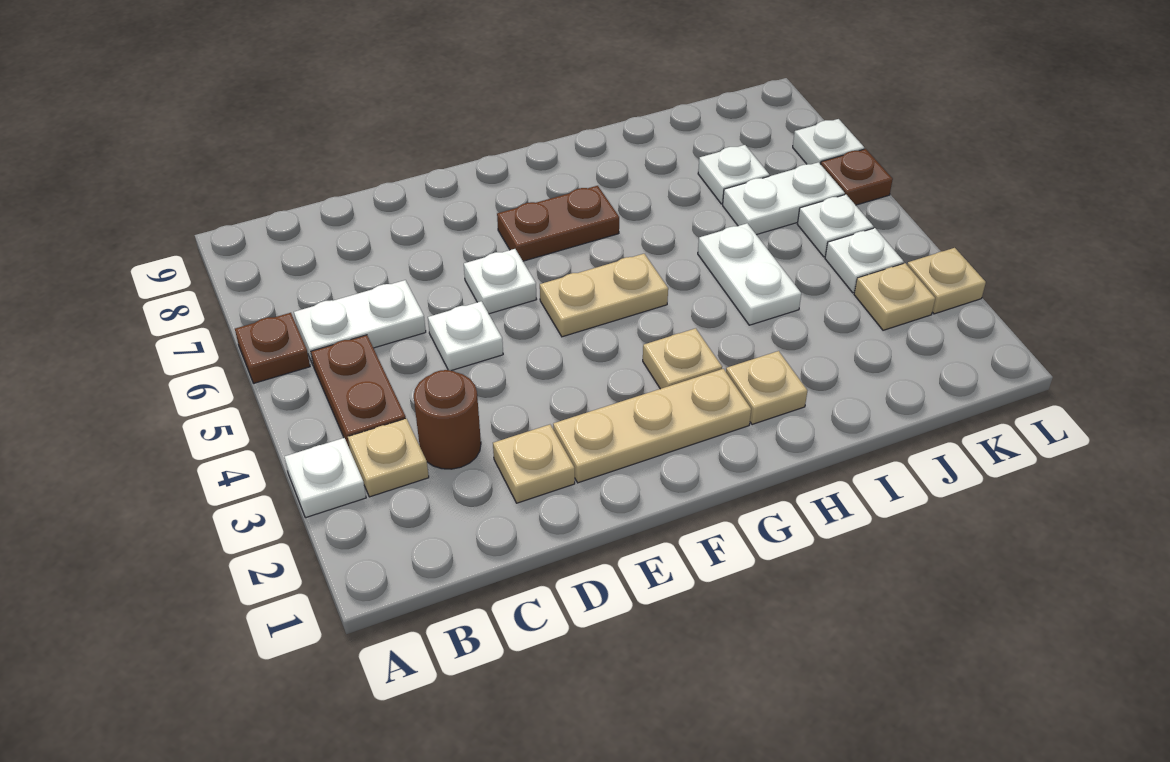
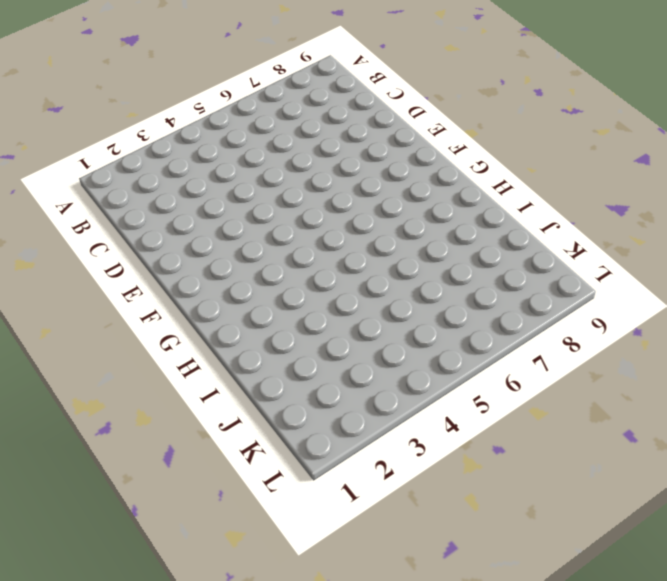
none -> white 1x1 plate [285,438,366,518]
none -> brown 1x1 plate [235,313,310,383]
none -> tan 1x1 plate [348,419,429,497]

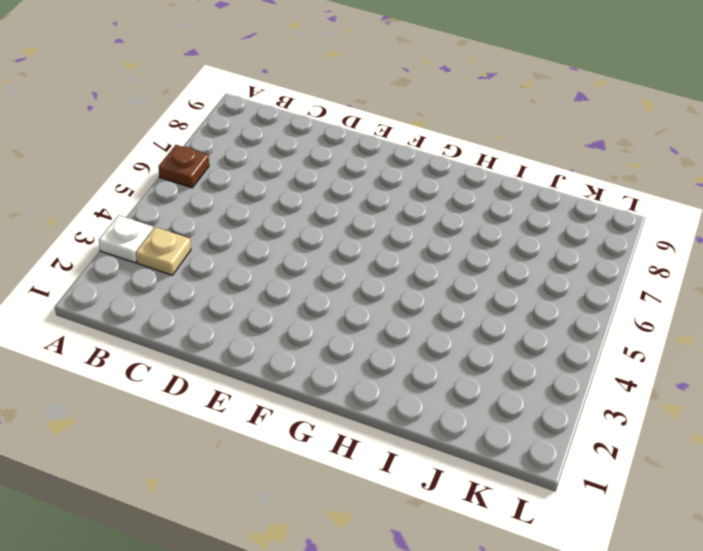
none -> brown 1x2 plate [311,335,406,449]
none -> white 1x2 plate [294,280,426,364]
none -> brown 1x1 round brick [414,370,481,469]

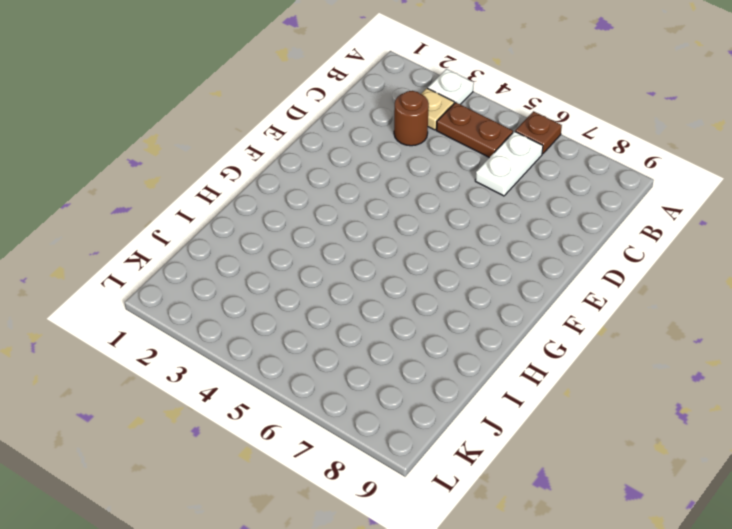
none -> tan 1x1 plate [493,425,575,503]
none -> white 1x1 plate [428,301,503,371]
none -> tan 1x3 plate [553,369,751,483]

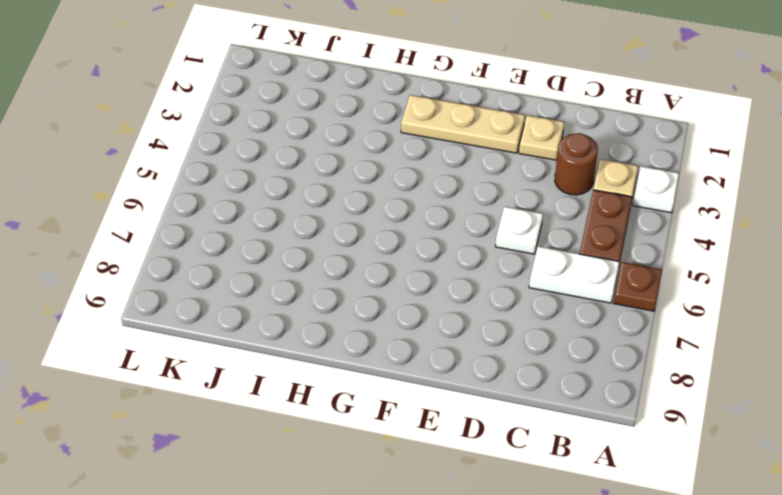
none -> white 1x1 plate [464,249,537,314]
none -> tan 1x2 plate [540,254,668,337]
none -> brown 1x2 plate [497,186,619,261]

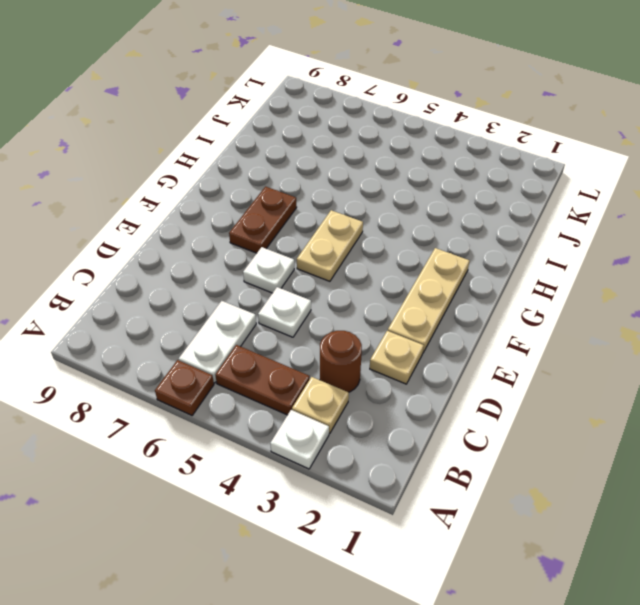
none -> tan 1x1 plate [643,328,722,389]
none -> tan 1x1 plate [726,351,807,425]
none -> white 1x2 plate [698,223,801,325]

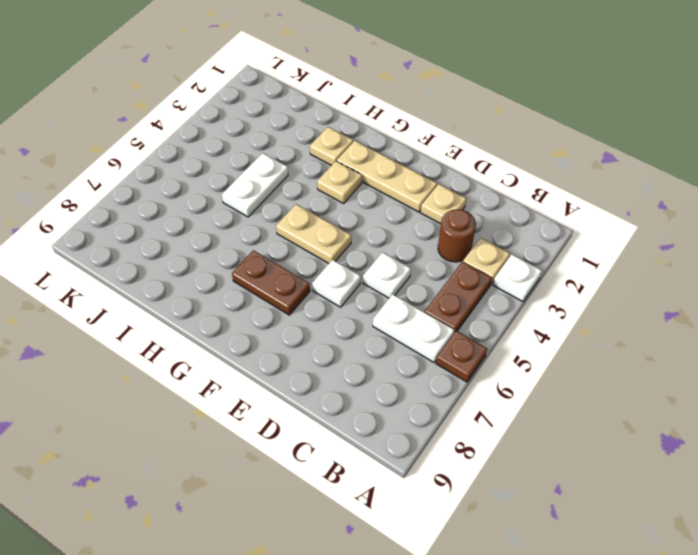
none -> white 1x2 plate [723,162,845,235]
none -> white 1x1 plate [698,145,769,204]
none -> tan 1x1 plate [854,263,935,330]

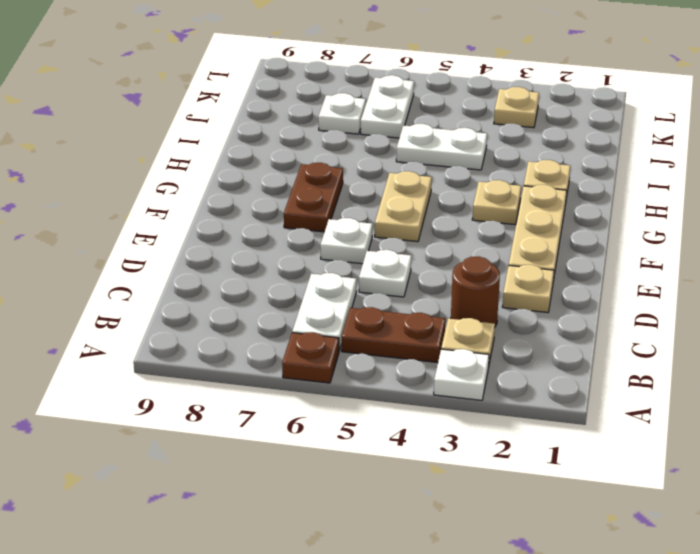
none -> white 1x1 plate [825,228,904,293]
none -> white 1x1 plate [797,194,873,257]
none -> tan 1x1 plate [907,248,986,314]

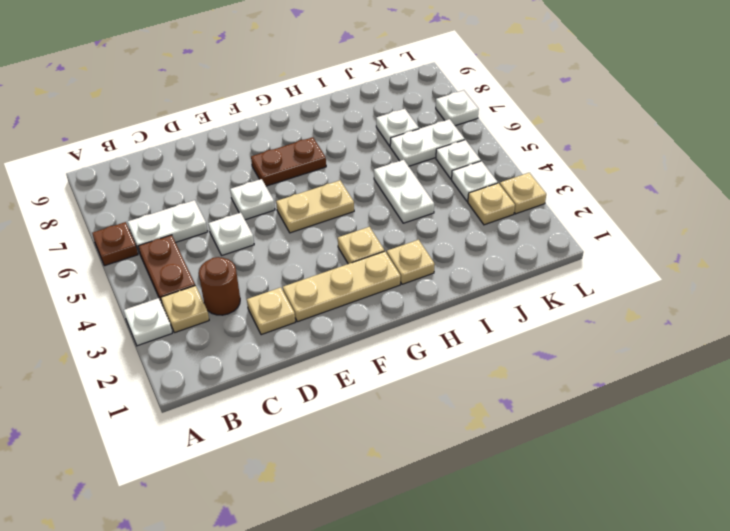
none -> brown 1x1 plate [821,149,893,205]

